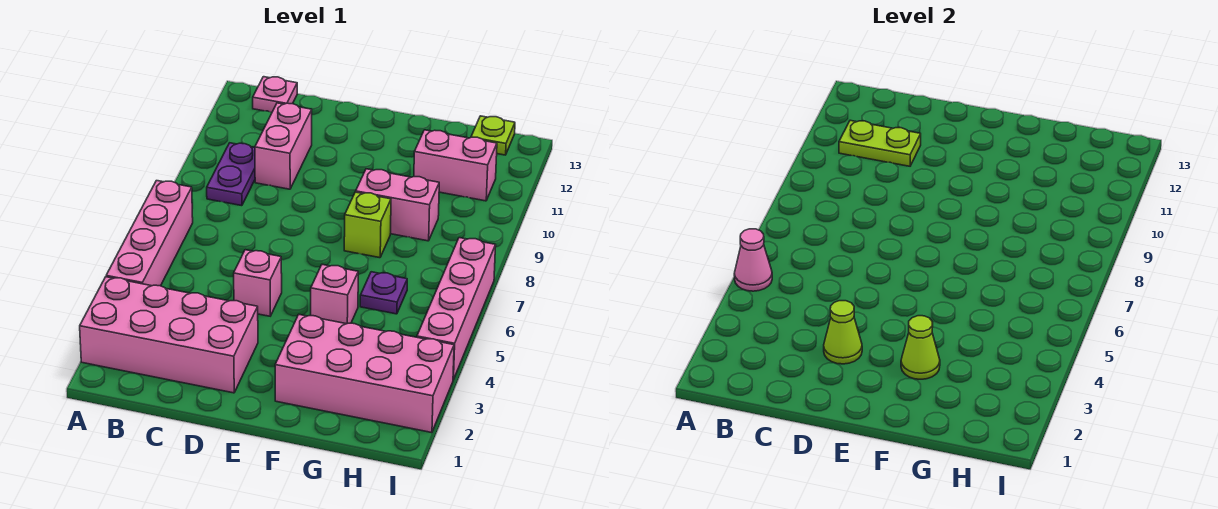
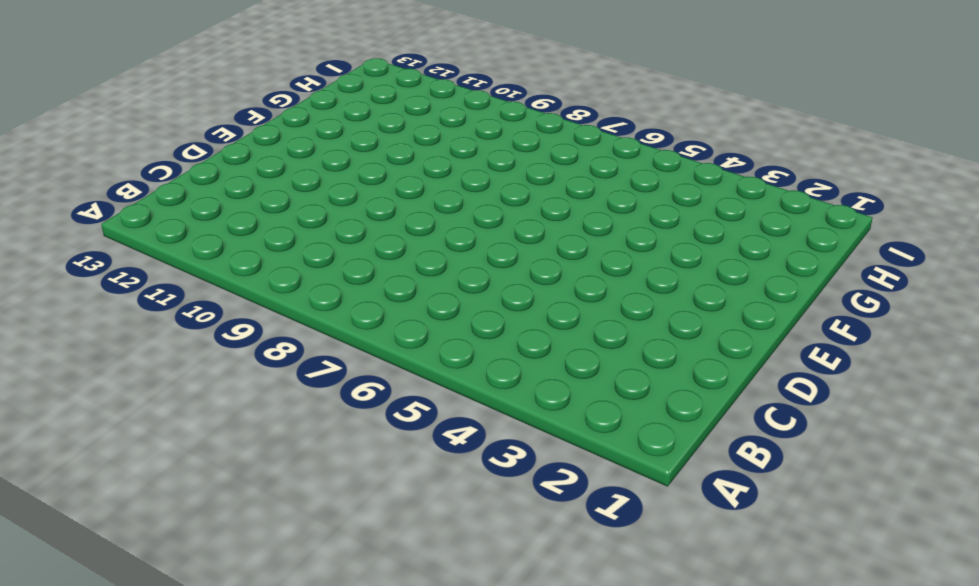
none -> pink 2x4 brick [80,277,258,393]
none -> pink 1x4 brick [106,181,193,286]
none -> purple 1x2 plate [207,143,255,206]

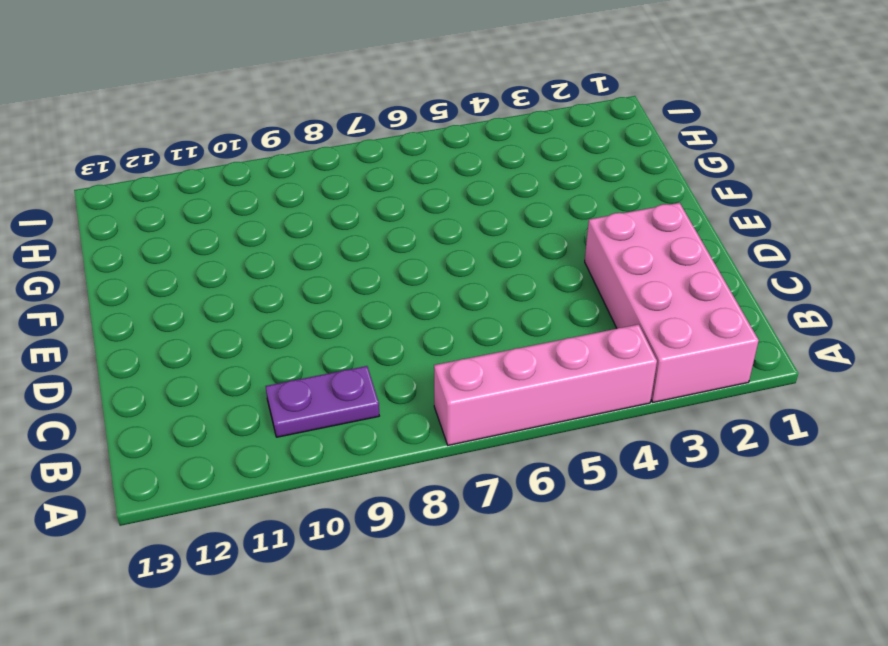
none -> pink 1x1 plate [253,77,297,112]
none -> pink 1x2 brick [255,103,312,189]
none -> pink 1x1 brick [234,250,282,316]

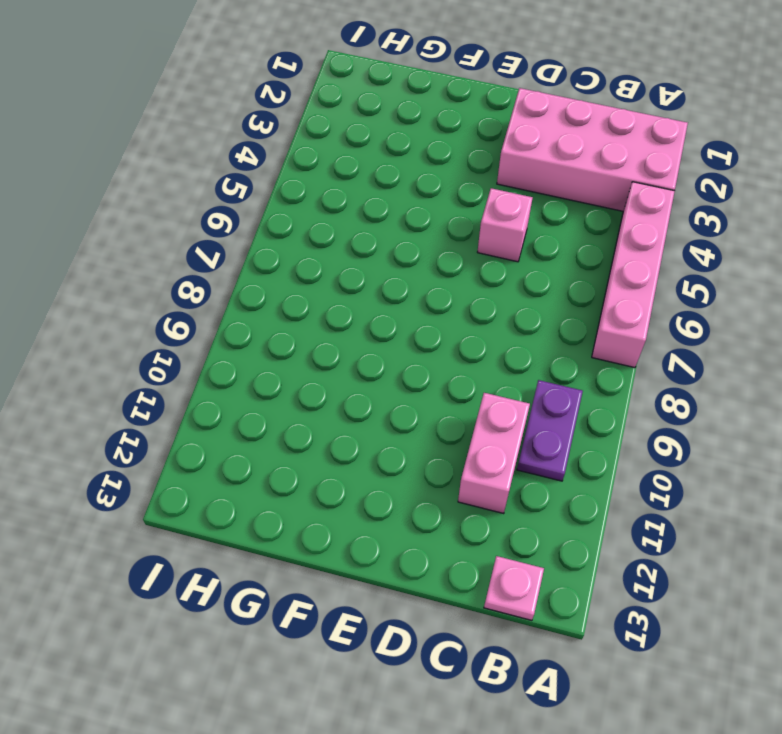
none -> pink 2x4 brick [275,315,454,433]
none -> pink 1x1 brick [311,265,358,324]
none -> lime 1x1 brick [344,192,391,258]

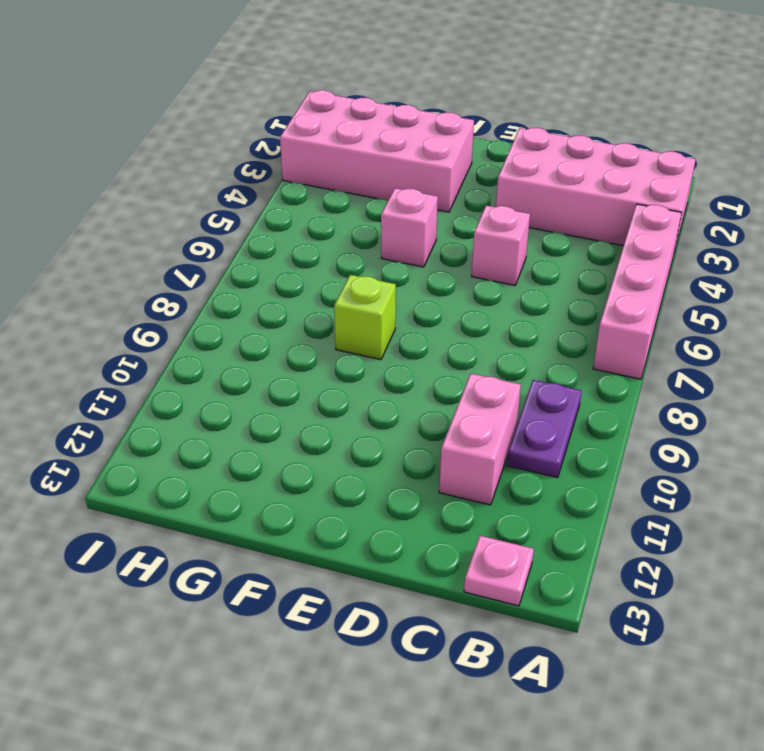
none -> pink 1x2 brick [356,169,439,241]
none -> purple 1x1 plate [360,272,407,314]
none -> pink 1x2 brick [414,130,497,201]

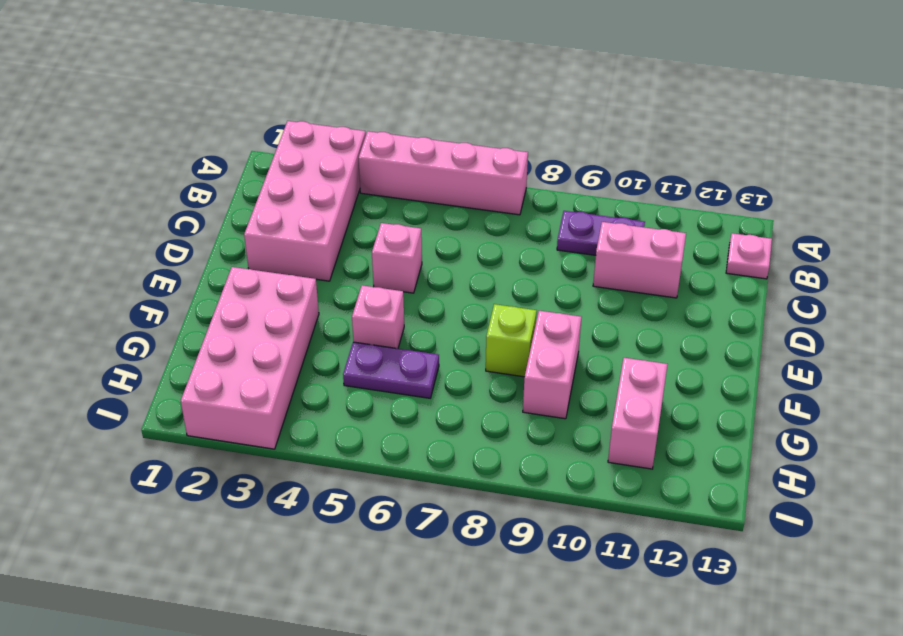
purple 1x2 plate [343,342,439,398] -> purple 1x1 plate [360,272,407,314]
none -> lime 1x1 plate [471,116,515,155]
none -> pink 1x4 brick [417,238,496,380]
none -> pink 1x1 cone [734,229,772,291]

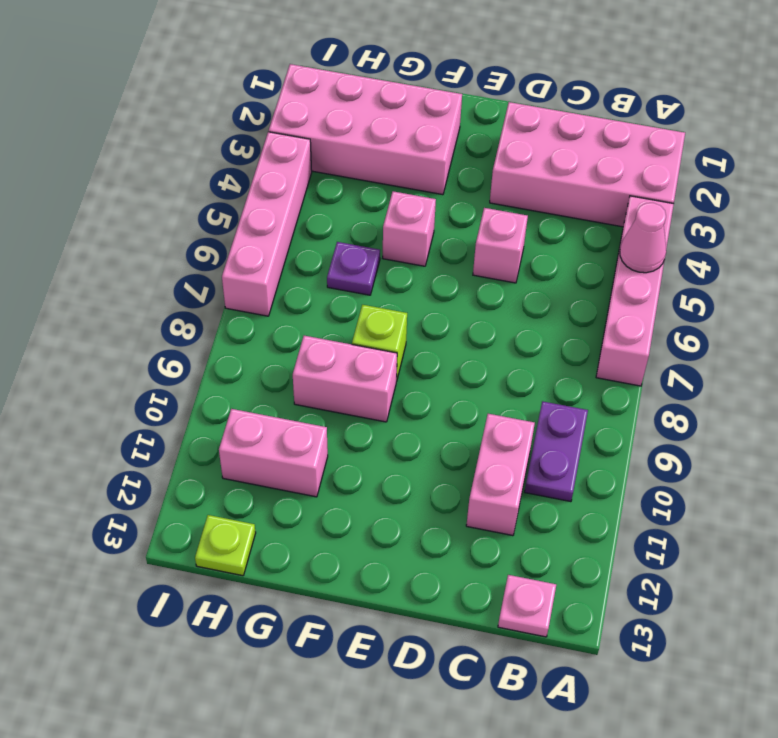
none -> lime 1x2 plate [839,120,921,166]
none -> lime 1x1 cone [824,301,862,364]
none -> lime 1x1 cone [901,316,940,379]

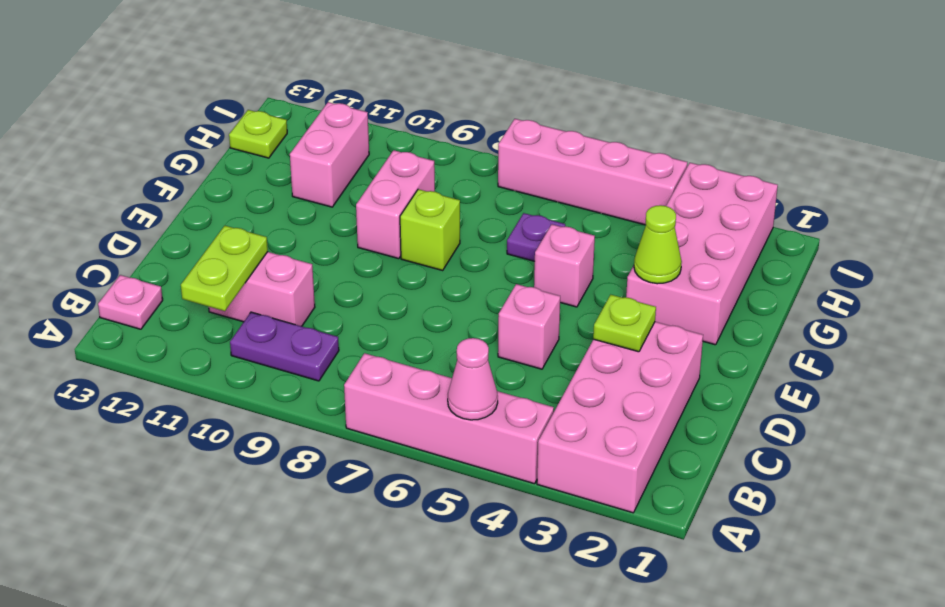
lime 1x1 plate [593,295,656,352] -> lime 1x1 cone [824,301,862,364]

